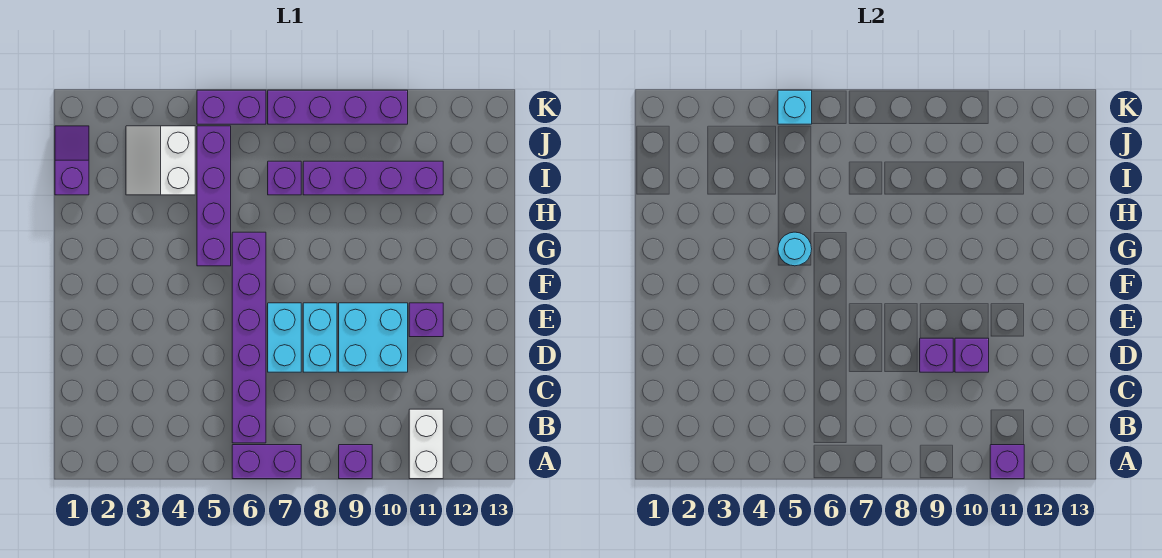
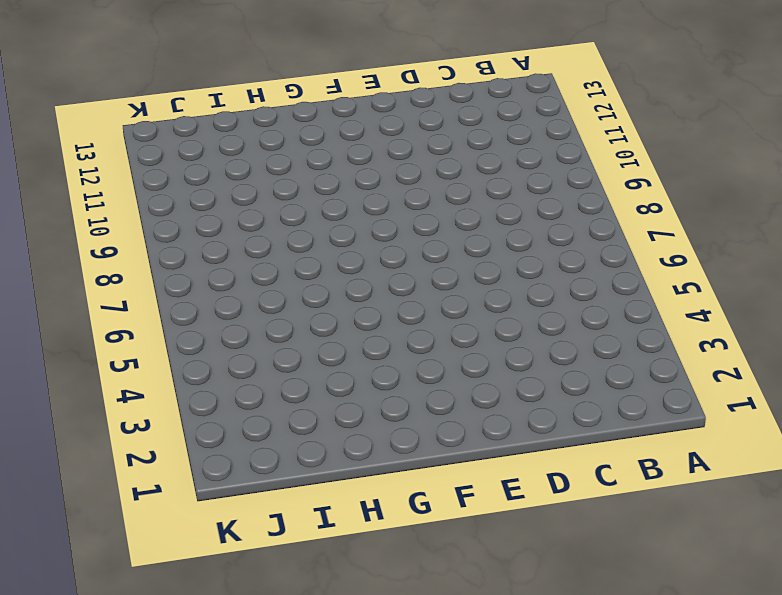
none -> purple 1x2 brick [232,445,301,479]
none -> purple 1x1 brick [339,445,372,479]
none -> white 1x2 brick [409,409,443,479]

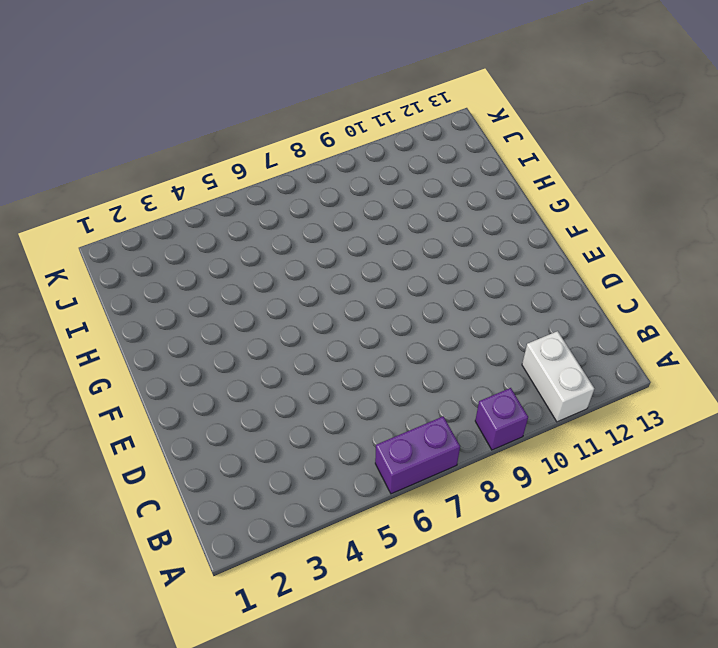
none -> purple 1x6 brick [232,232,266,443]
none -> cyan 1x2 brick [268,303,301,372]
none -> cyan 1x2 brick [303,303,337,372]

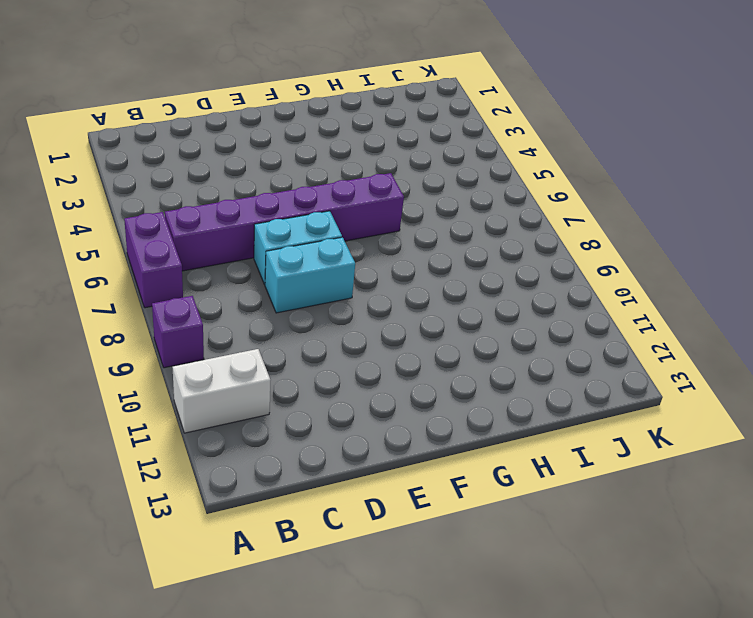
none -> cyan 2x2 brick [339,303,408,372]
none -> purple 1x1 brick [409,303,443,337]
none -> purple 1x4 brick [197,126,231,266]

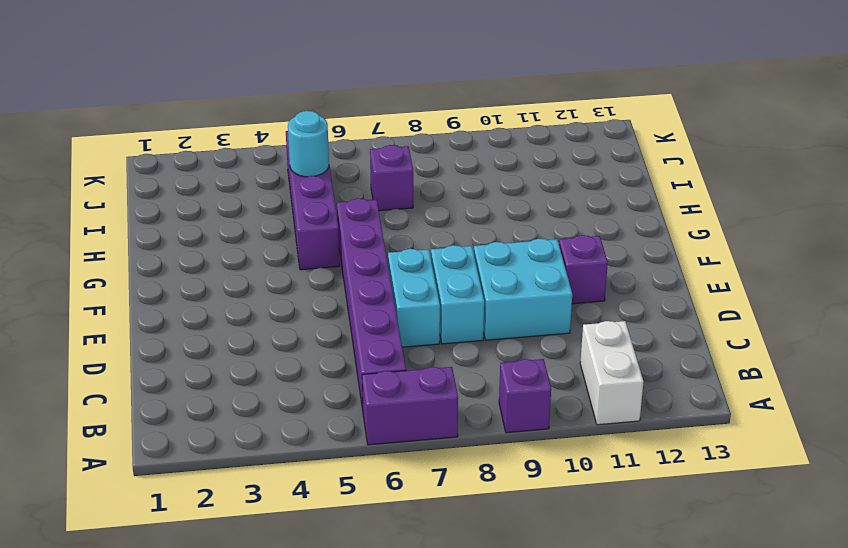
cyan 1x1 round brick [288,111,329,177] -> cyan 1x1 round brick moved to [778,232,812,266]
none -> purple 1x2 slope [55,126,89,195]
none -> white 2x2 slope [126,126,195,195]
none -> purple 1x4 brick [303,161,443,195]

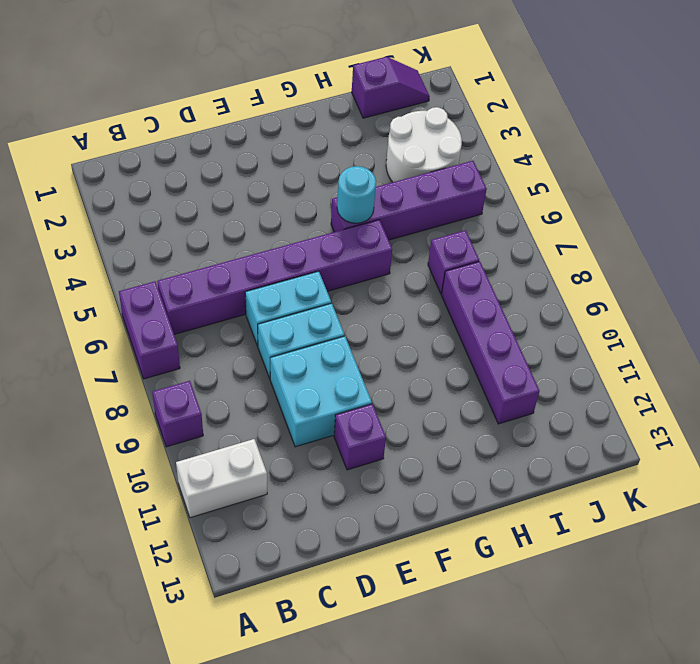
white 2x2 round brick [386,107,462,182] -> white 2x2 slope [126,126,195,195]
none -> purple 1x2 brick [197,90,266,124]
none -> purple 1x4 brick [268,90,408,124]
none -> purple 1x1 brick [990,445,1024,479]

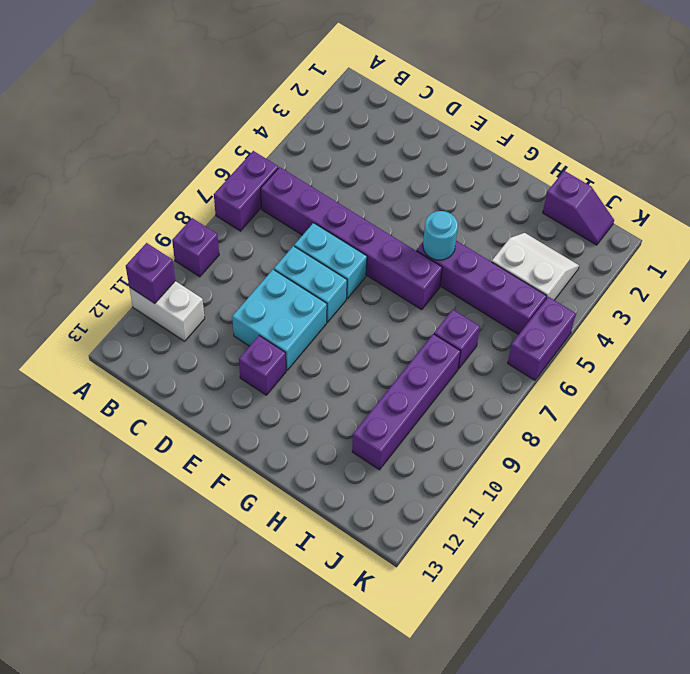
none -> purple 1x4 brick [268,90,408,124]
none -> purple 1x1 brick [920,338,953,372]
none -> purple 1x1 brick [955,338,989,372]

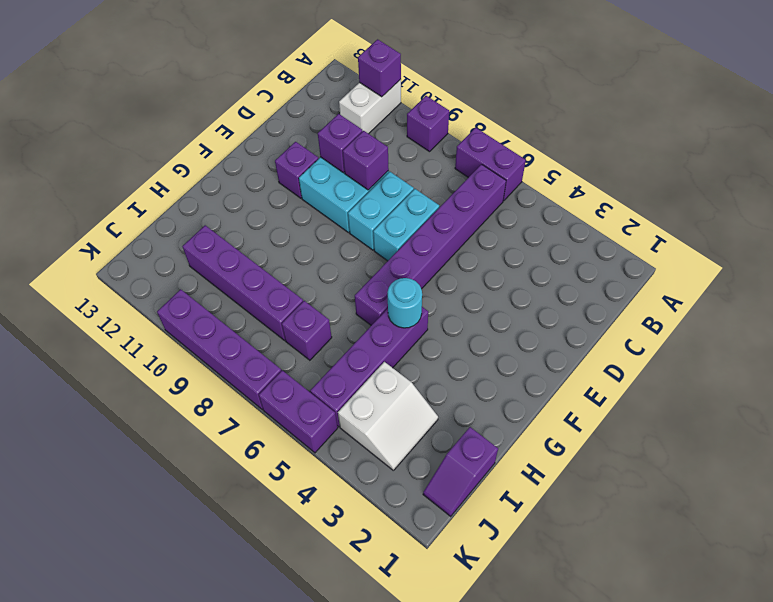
none -> cyan 1x1 brick [778,90,812,124]

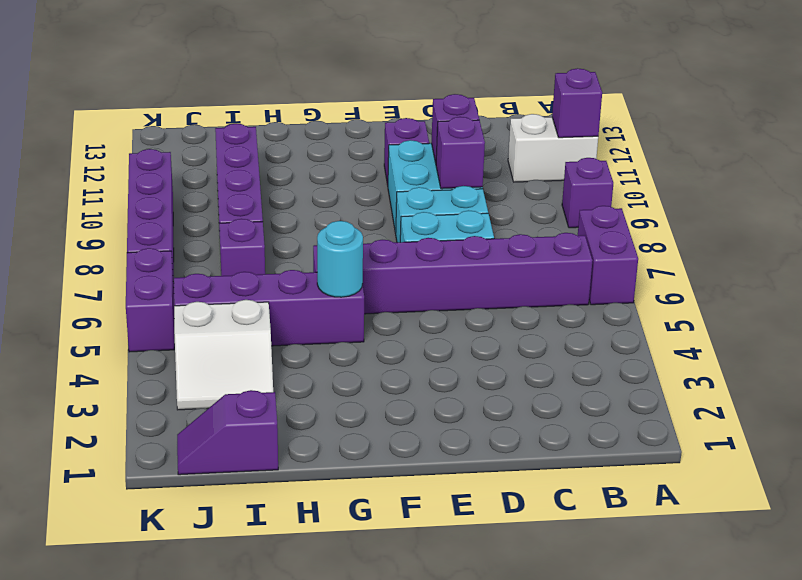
none -> cyan 1x1 brick [778,90,812,124]

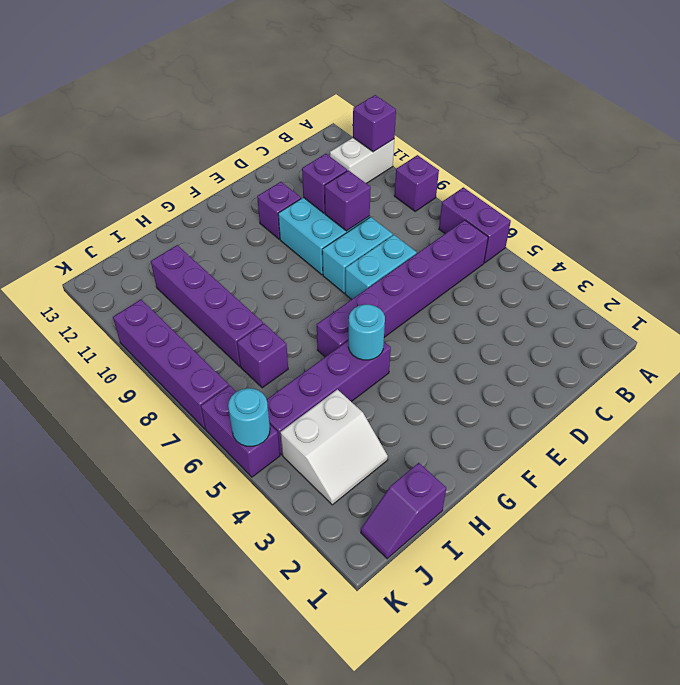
cyan 1x1 round brick [228,388,270,446] -> cyan 1x1 brick [778,90,812,124]

